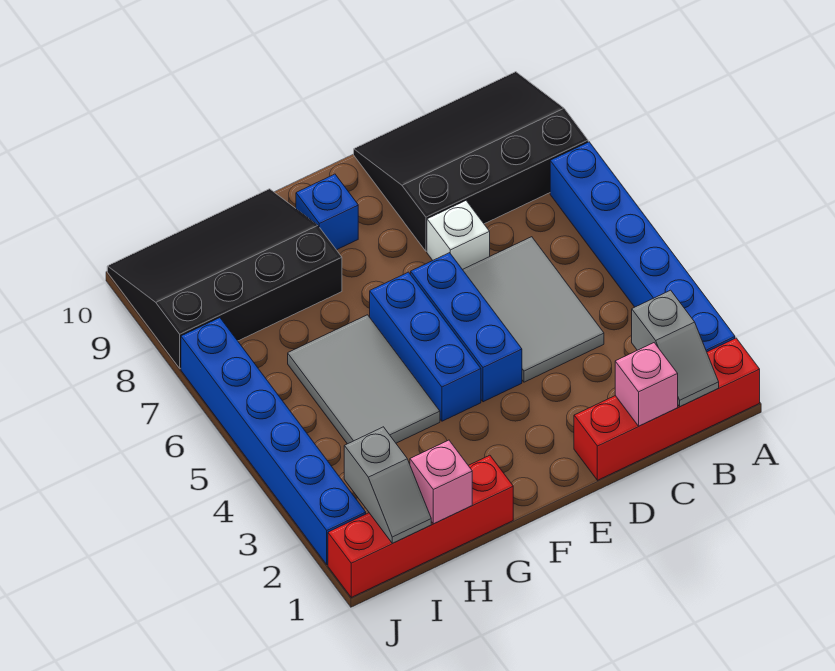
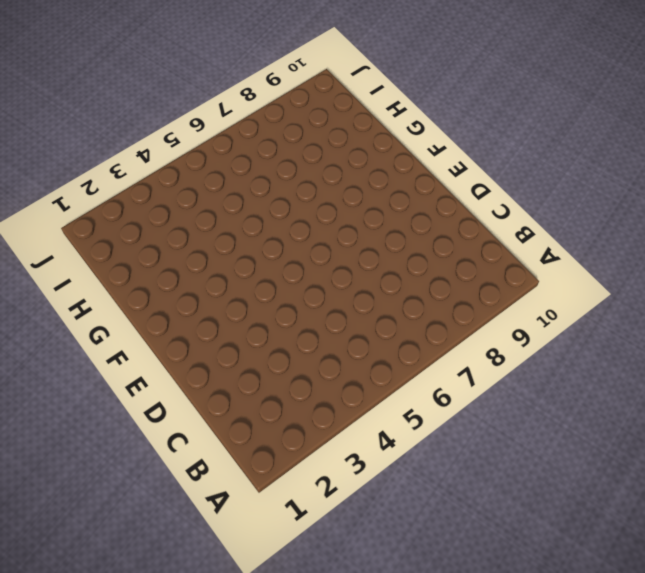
none -> red 1x4 brick [574,338,760,480]
none -> blue 1x6 brick [550,142,735,352]
none -> black 3x4 slope [354,72,588,251]

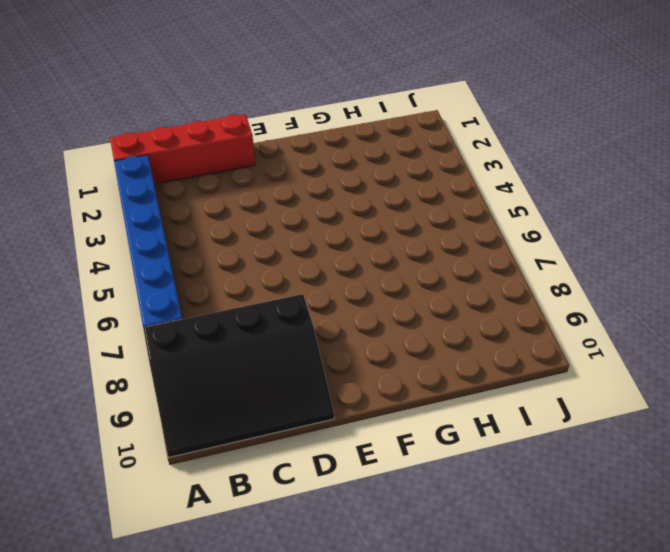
none -> grey 2x3 tile [463,237,604,382]
none -> white 1x1 brick [427,201,490,270]
none -> blue 1x3 brick [411,253,522,402]

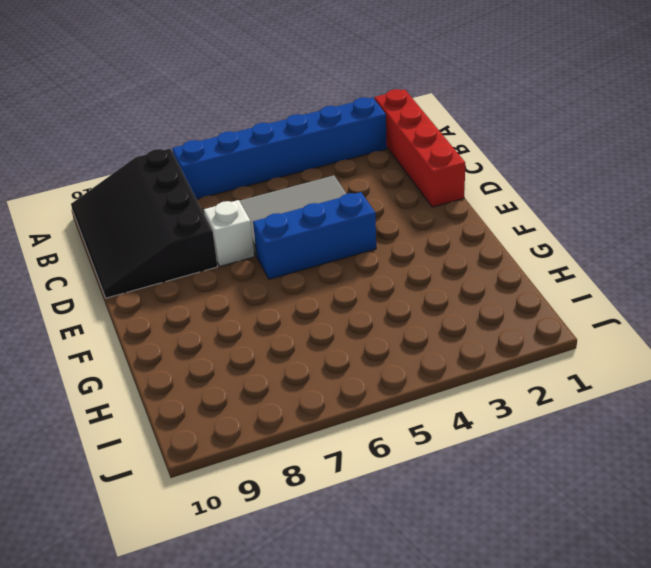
none -> blue 1x3 brick [370,272,481,421]
none -> blue 1x1 brick [296,174,358,250]
none -> red 1x4 brick [328,455,513,597]

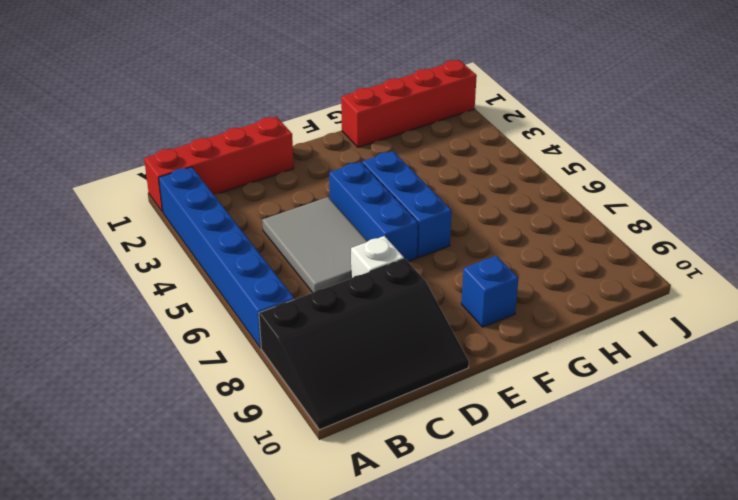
none -> grey 2x3 tile [288,315,440,444]
none -> black 3x4 slope [107,189,342,368]
none -> blue 1x6 brick [181,318,366,565]

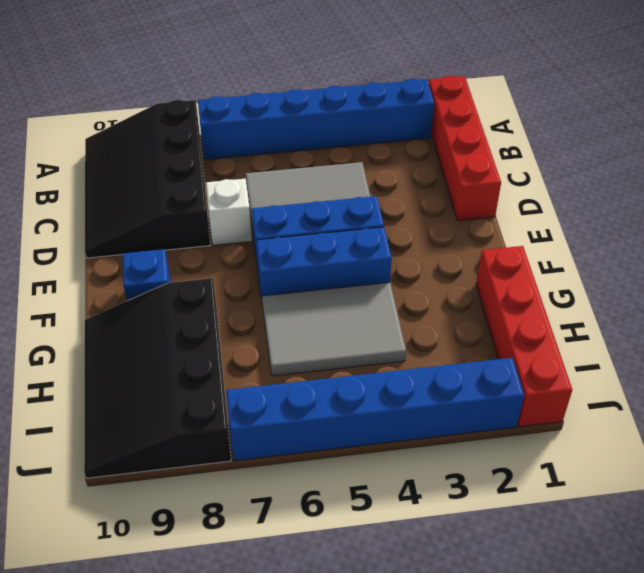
none -> grey 1x2 slope [632,290,719,407]
none -> pink 1x1 brick [615,343,678,426]
none -> pink 1x1 brick [410,440,472,524]

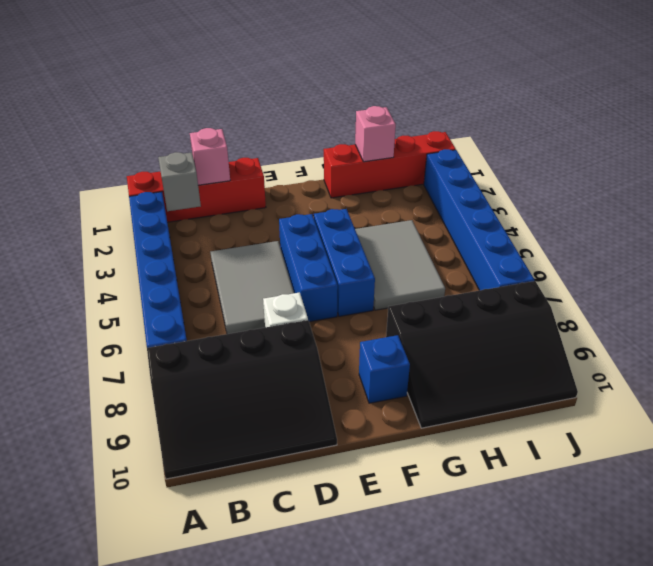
none -> grey 1x2 slope [344,427,431,543]

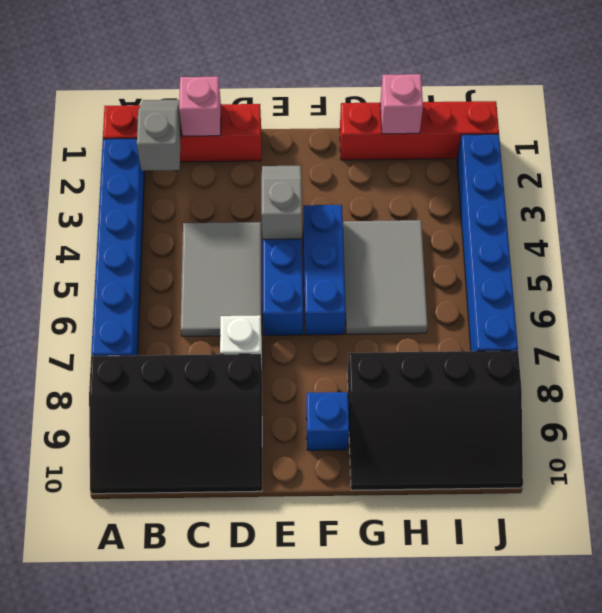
grey 1x2 slope [261,166,302,239] -> grey 1x2 slope moved to [344,427,431,543]

